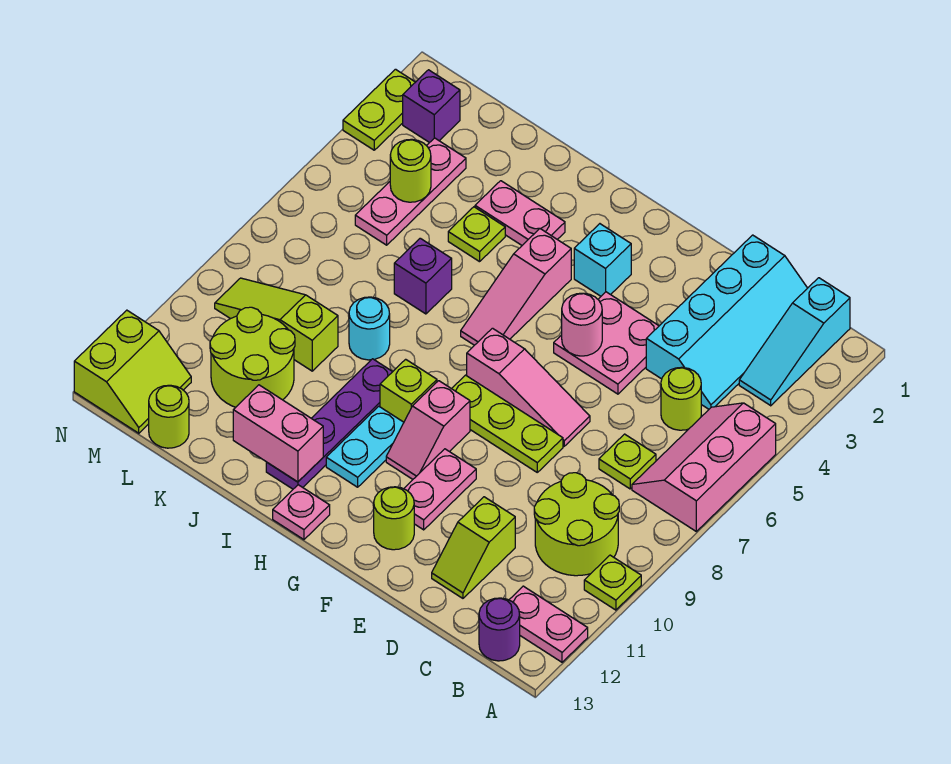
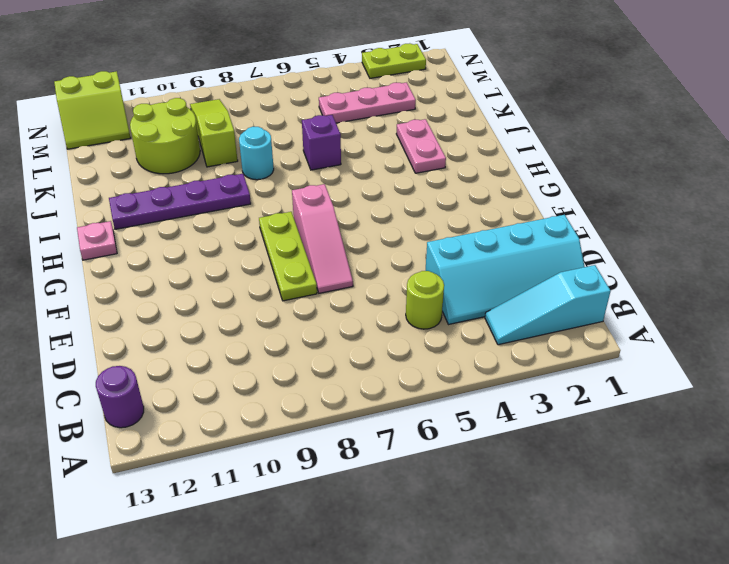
none -> pink 2x3 slope [632,403,776,531]
none -> lime 1x1 plate [584,555,641,610]
none -> pink 1x2 plate [509,586,588,662]
none -> lime 2x2 round brick [534,473,619,576]

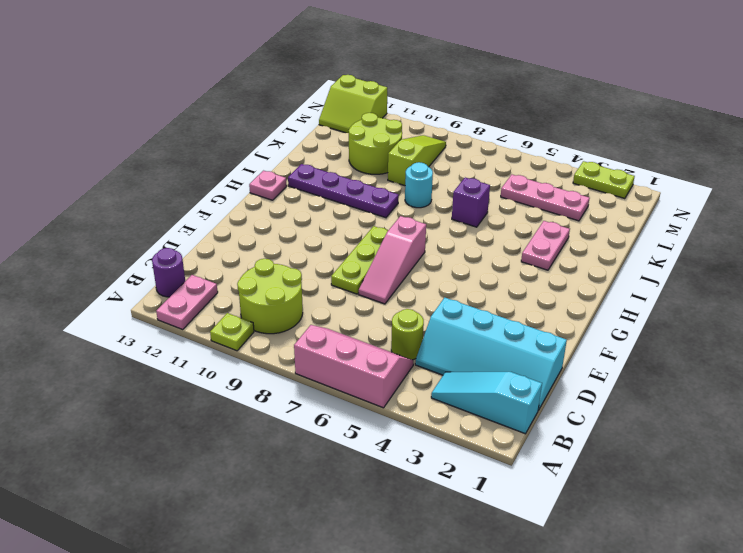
none -> lime 1x1 plate [599,434,656,489]
none -> lime 1x2 slope [432,497,515,598]
none -> pink 2x2 plate [554,292,659,394]
none -> pink 1x2 plate [404,449,476,530]

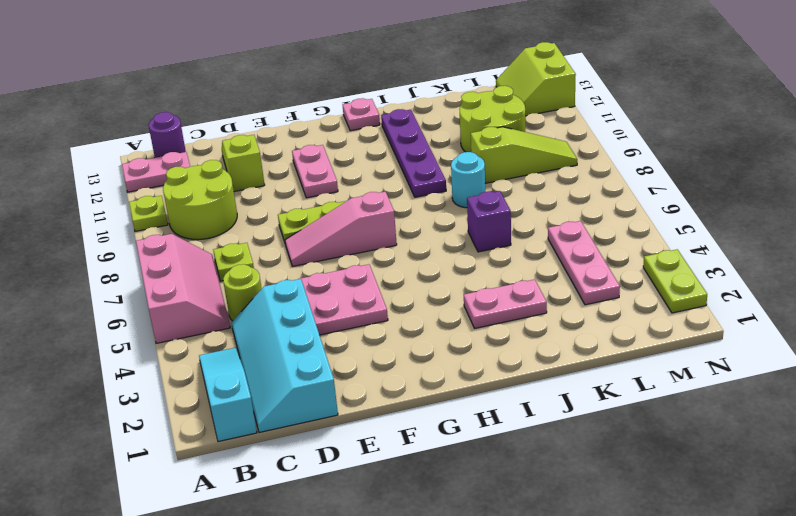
none -> lime 1x1 round brick [374,487,414,550]
none -> cyan 1x1 brick [574,224,631,296]
none -> pink 1x2 slope [386,381,470,479]
none -> pink 1x3 slope [461,229,571,345]

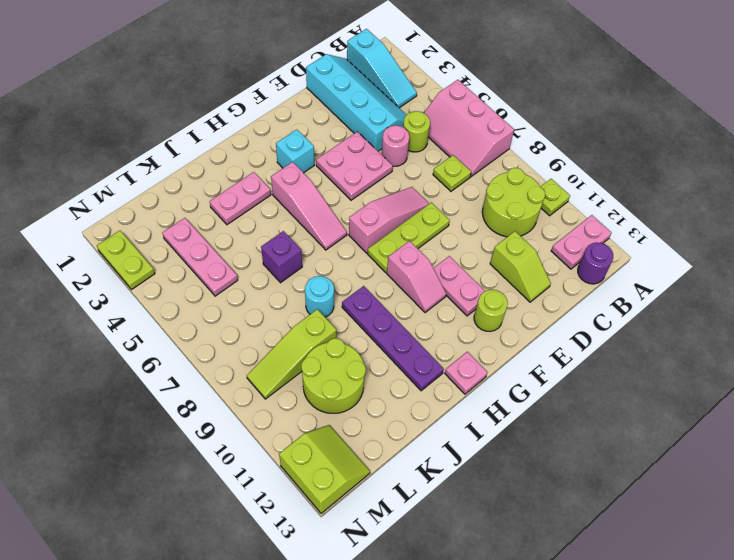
pink 1x1 round brick [381,125,409,166] -> pink 1x1 round brick moved to [562,293,602,356]
none -> lime 1x1 brick [380,359,437,422]
none -> cyan 1x2 plate [326,406,404,487]
none -> lime 1x1 plate [448,207,505,262]
none -> lime 1x1 round brick [149,385,189,448]

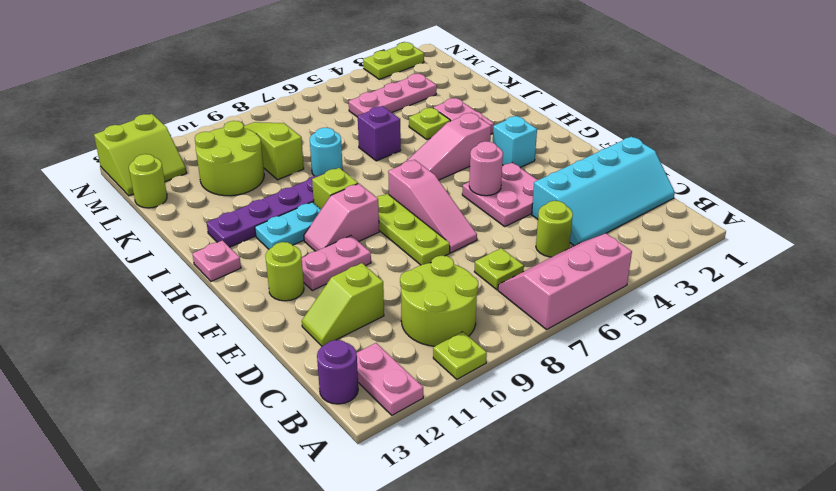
none -> cyan 1x3 slope [739,278,850,406]
none -> purple 1x1 brick [403,70,460,143]
none -> pink 1x2 brick [233,385,323,482]
none -> lime 1x1 round brick [390,139,431,202]

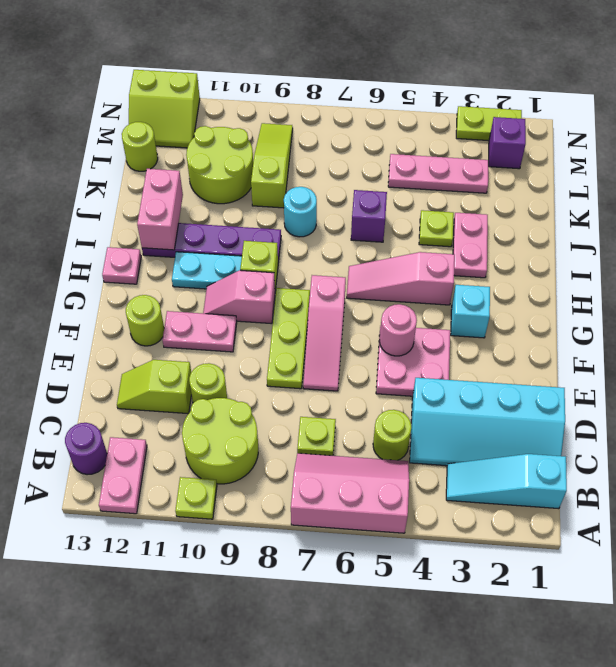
lime 1x1 round brick [189,363,227,403] -> lime 1x1 round brick moved to [390,139,431,202]

